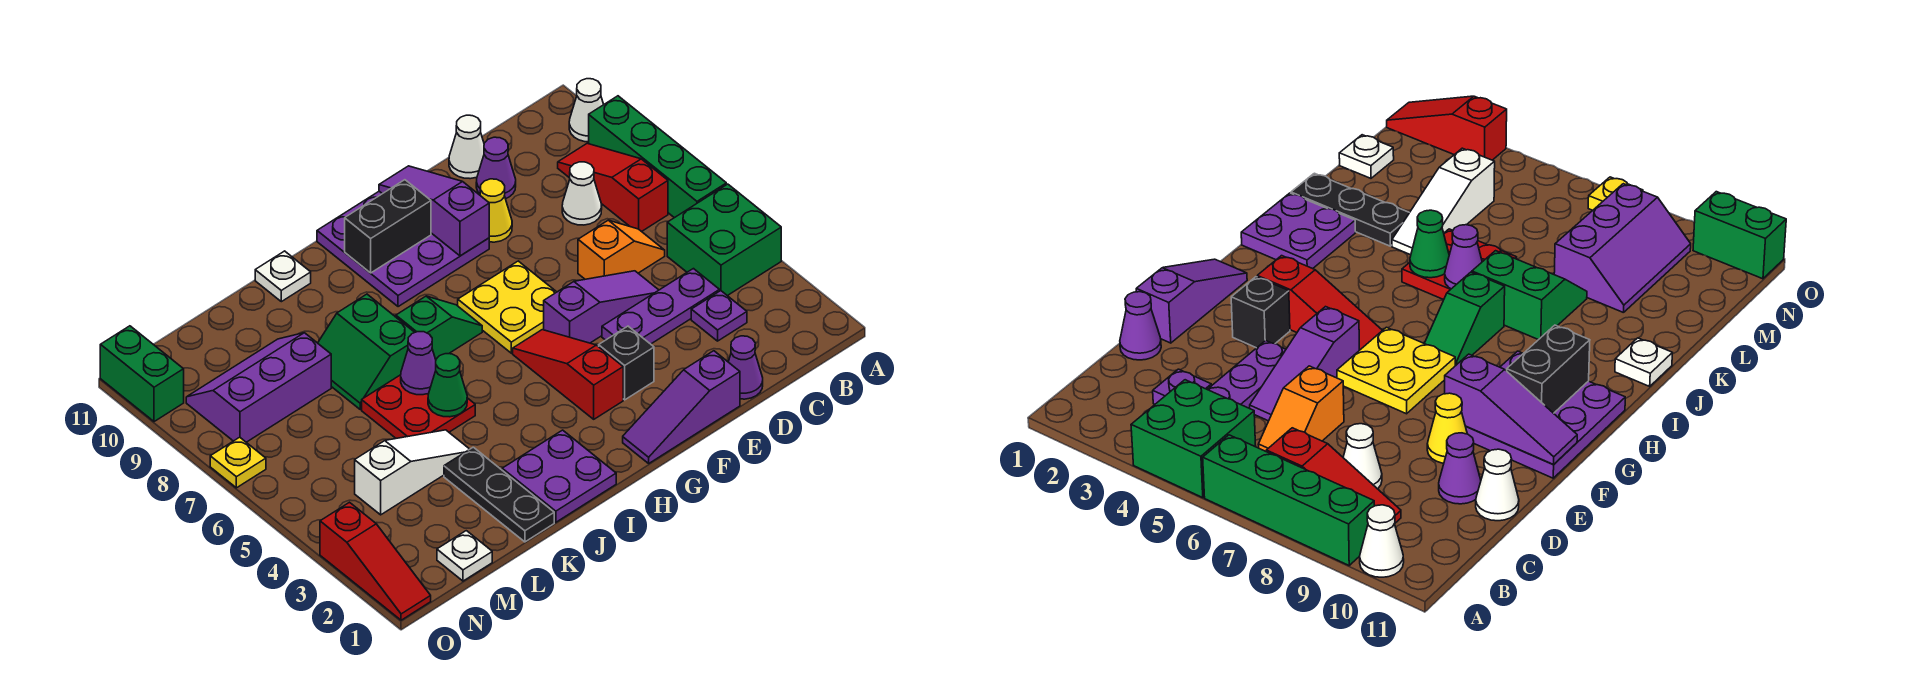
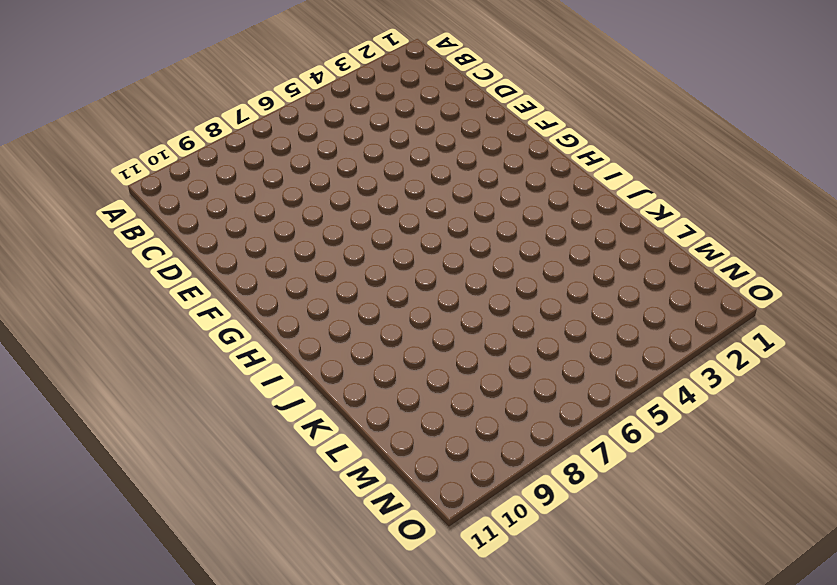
none -> green 2x2 brick [667,184,781,296]
none -> green 1x4 brick [589,96,726,218]
none -> white 1x1 cone [569,79,604,142]
none -> red 1x3 slope [558,143,668,232]

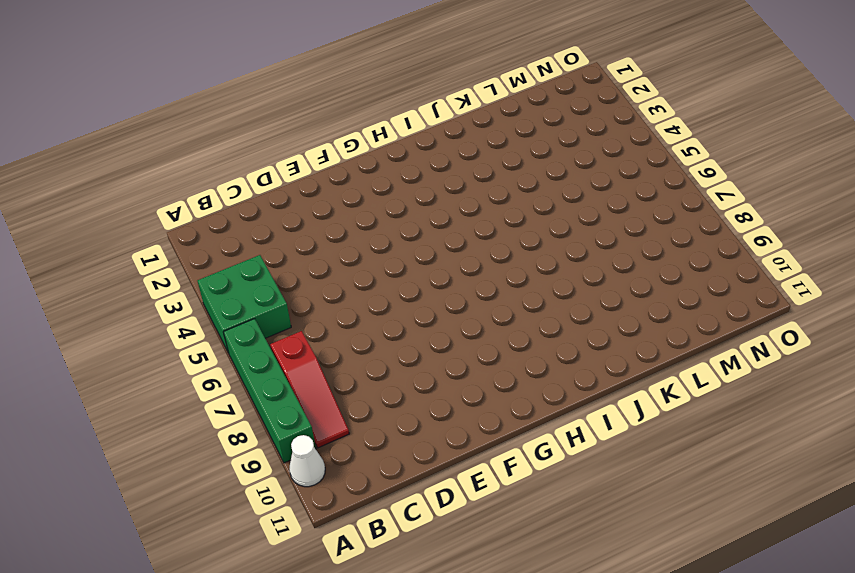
none -> purple 1x1 plate [691,291,747,341]
none -> purple 1x3 plate [602,269,720,344]
none -> orange 1x2 slope [578,220,665,279]
none -> white 1x1 cone [562,162,602,225]

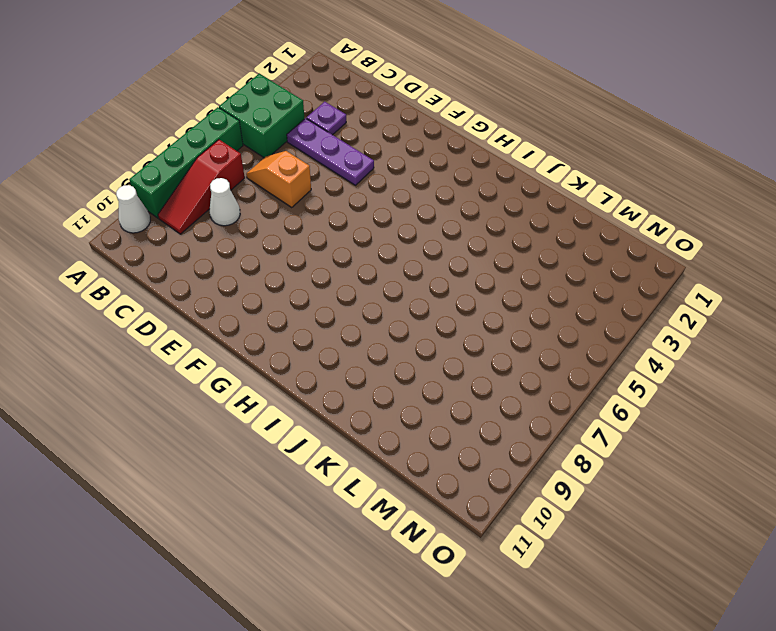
none -> purple 1x1 cone [728,336,763,399]
none -> purple 1x3 slope [544,271,658,343]
none -> purple 1x1 cone [476,137,516,199]
none -> white 1x1 cone [449,115,484,179]

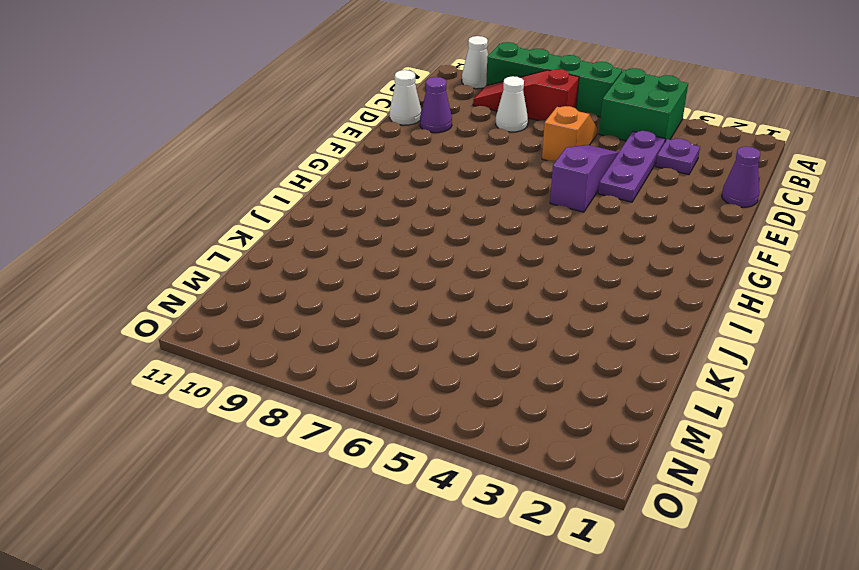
none -> purple 1x3 slope [623,351,740,463]
none -> yellow 1x1 cone [480,179,512,242]
none -> black 1x1 brick [599,326,654,400]
none -> yellow 2x2 plate [458,261,556,353]

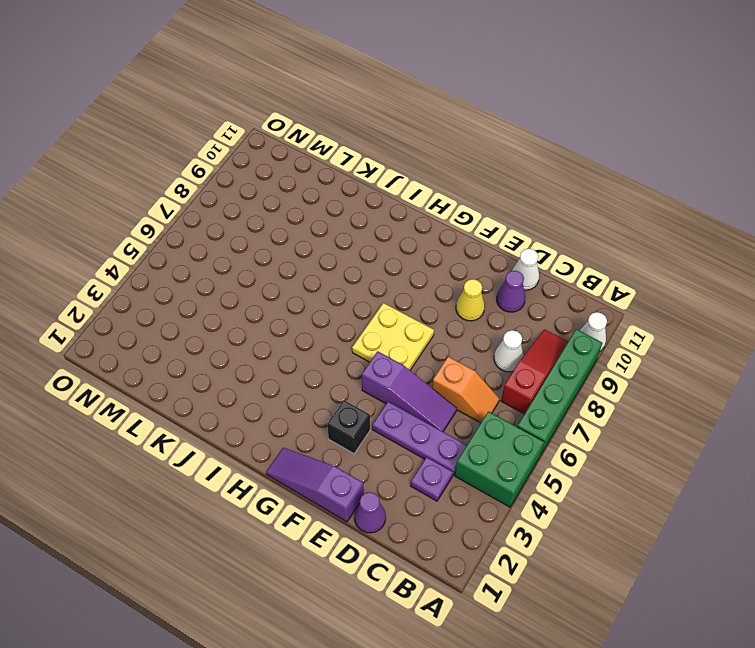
none -> purple 3x3 plate [317,191,489,307]
none -> red 1x3 slope [513,330,623,419]
none -> green 1x2 slope [396,296,482,359]
none -> purple 2x2 plate [502,430,616,522]

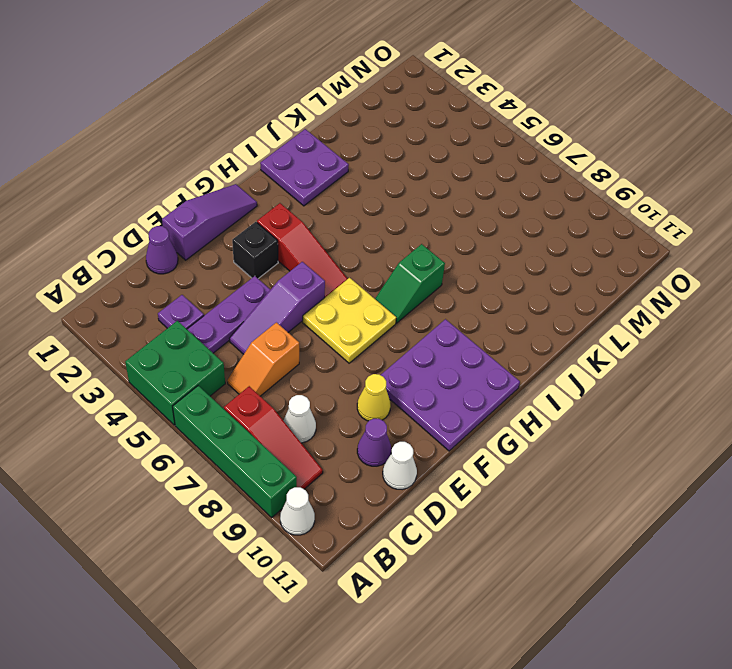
none -> red 2x2 plate [362,375,475,438]
none -> green 2x2 slope [318,294,415,409]
none -> white 1x1 plate [255,251,311,302]
none -> black 1x3 plate [444,447,554,542]

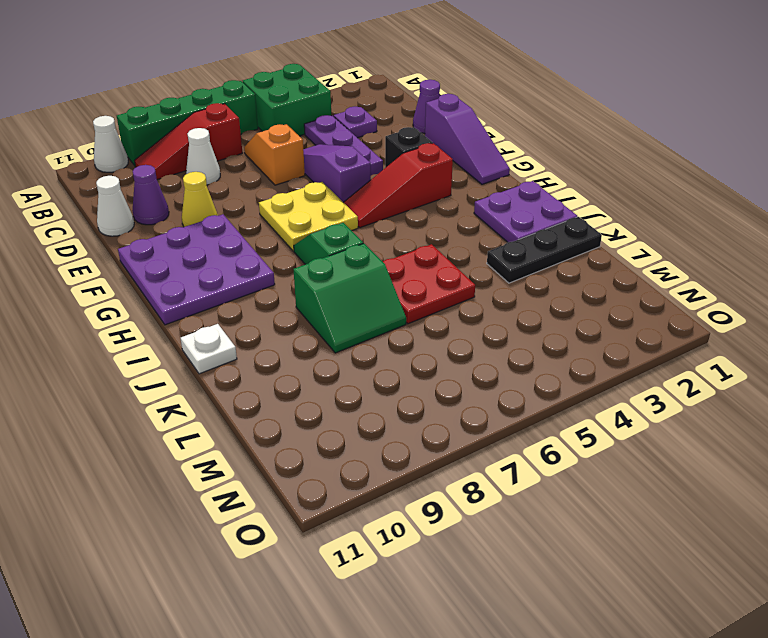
none -> white 1x3 slope [355,430,470,515]
none -> purple 2x3 slope [186,333,331,442]
none -> white 1x1 plate [437,531,492,581]
none -> red 1x3 slope [320,502,431,620]

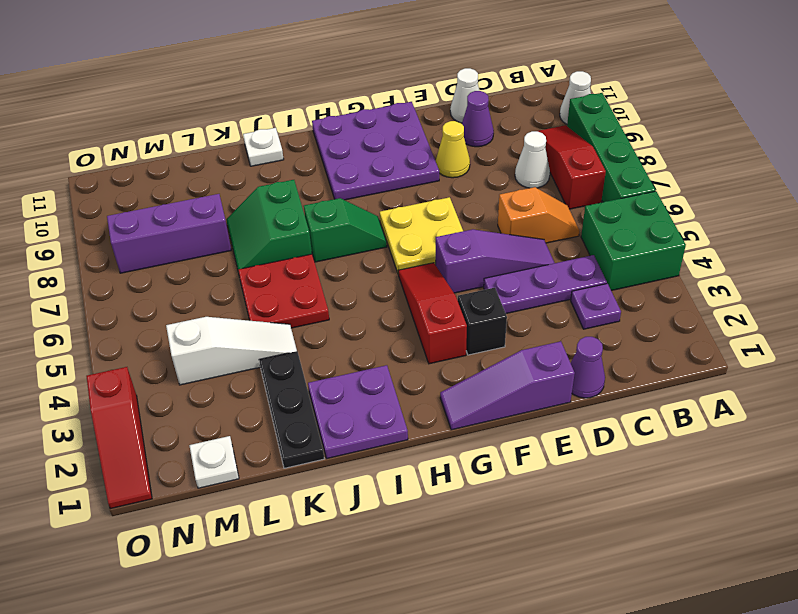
none -> yellow 1x1 plate [210,437,266,488]
none -> green 1x2 brick [100,326,184,422]
none -> purple 1x3 slope [379,166,489,256]
none -> black 1x2 brick [345,180,431,273]

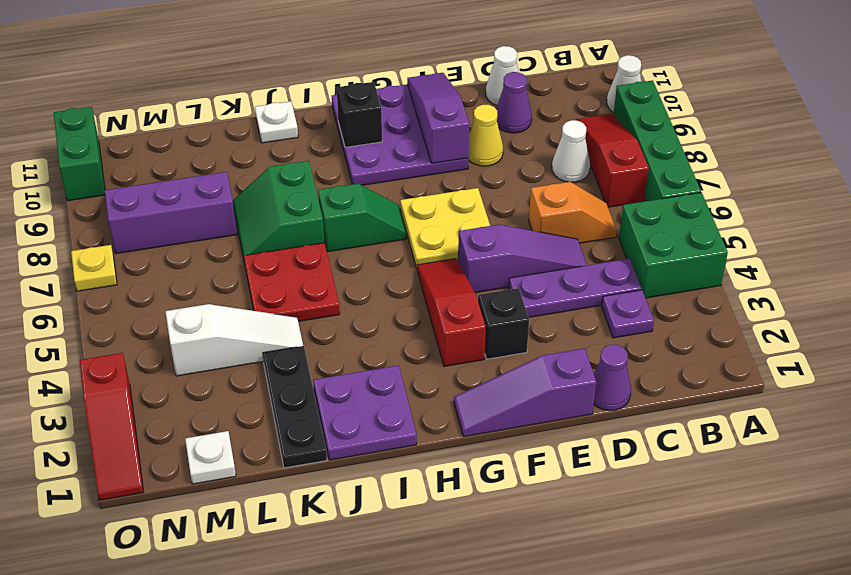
black 1x1 brick [337,82,382,147] -> black 1x2 brick [345,180,431,273]
none -> green 1x1 cone [428,354,467,417]
none -> purple 1x1 cone [401,332,436,395]

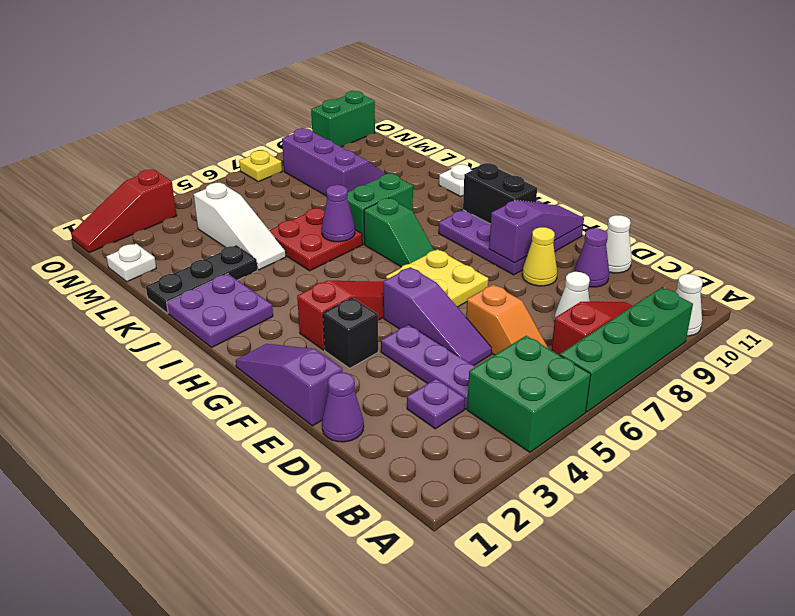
none -> green 1x1 cone [428,354,467,417]

